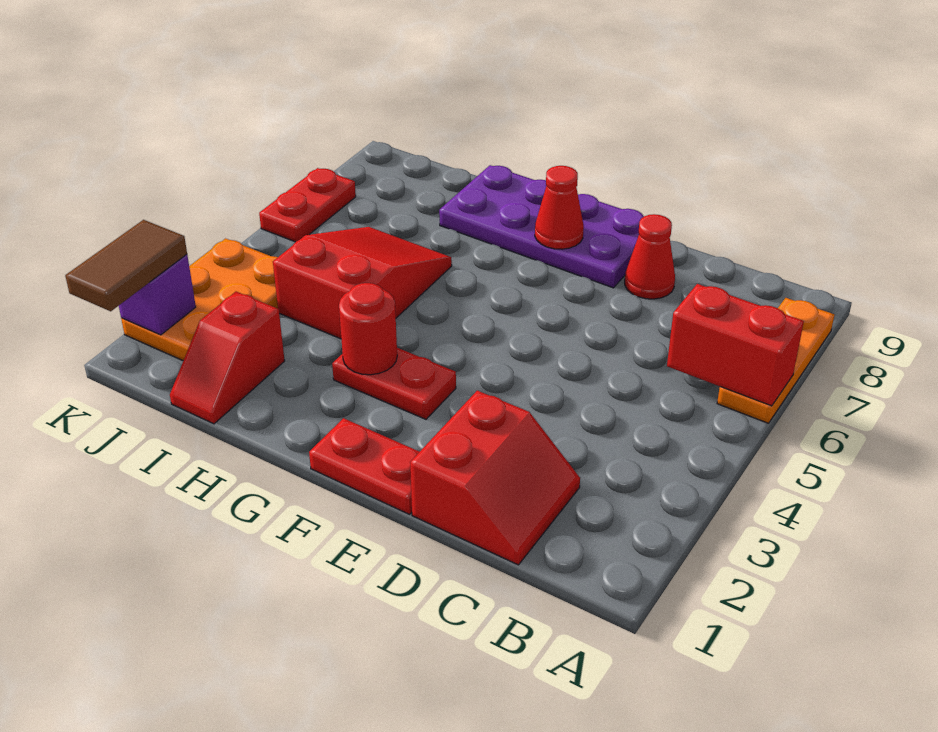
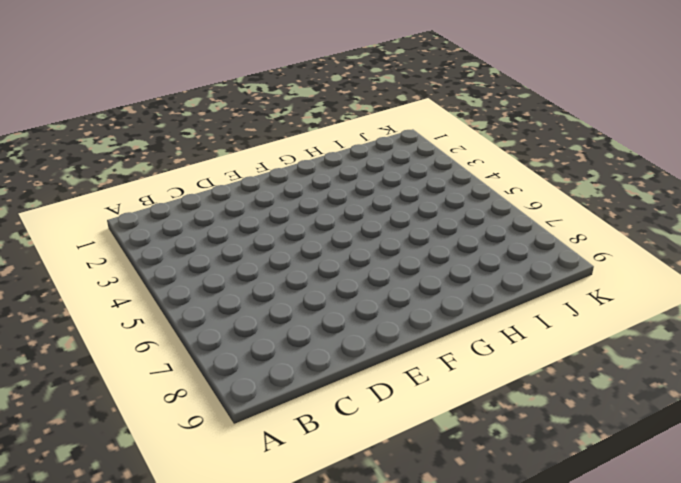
none -> orange 1x3 plate [717,298,834,423]
none -> red 2x2 slope [410,391,580,565]
none -> red 1x1 cone [625,214,675,299]

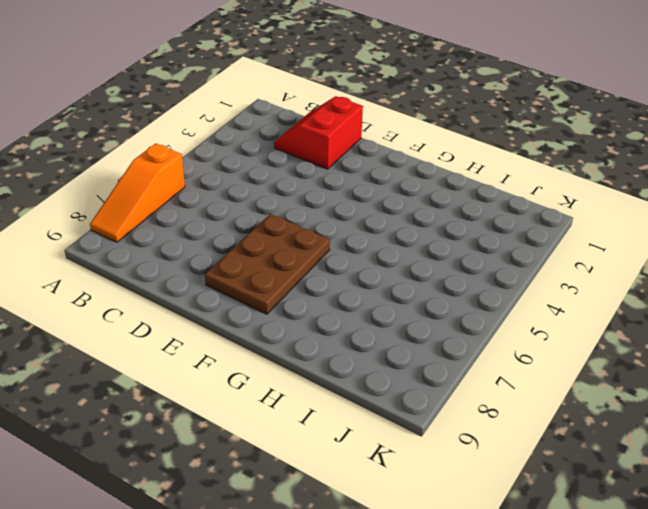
orange 1x3 slope [90,143,185,242] -> orange 1x3 plate [717,298,834,423]
brown 2x3 plate [205,214,330,314] -> purple 2x4 plate [439,165,644,288]
none -> red 1x1 cone [625,214,675,299]
none -> red 1x2 plate [309,418,419,514]
none -> red 1x2 plate [332,348,456,419]

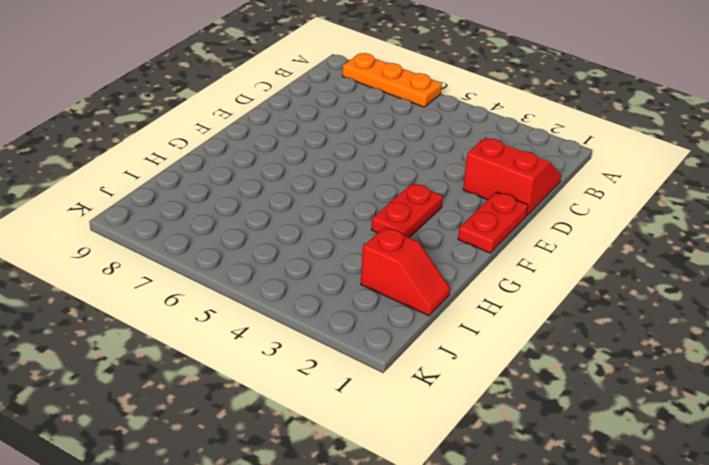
none -> red 1x1 cone [625,214,675,299]
none -> purple 2x4 plate [439,165,644,288]
none -> red 2x3 slope [273,227,452,339]

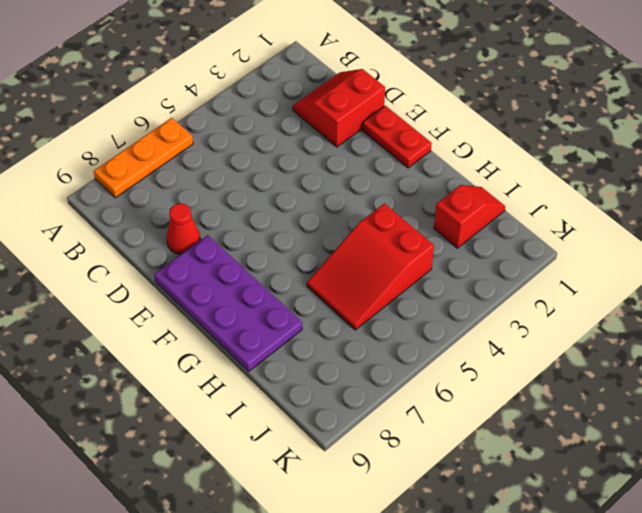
none -> red 1x2 plate [332,348,456,419]
none -> orange 2x3 plate [121,238,278,361]
none -> red 1x2 plate [259,168,356,242]

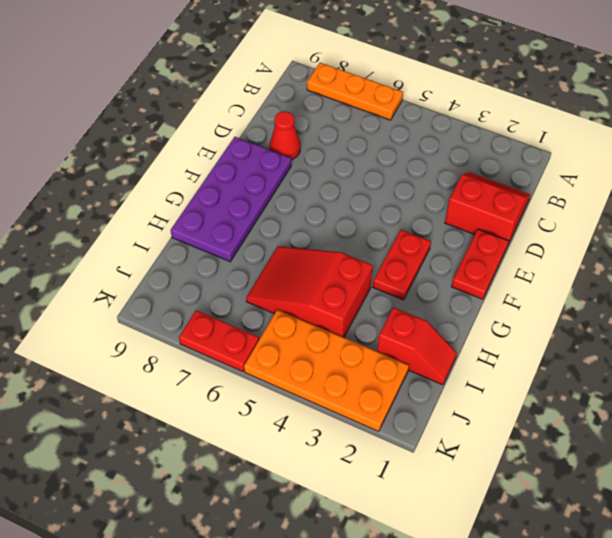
orange 2x4 plate [244,310,409,431] -> orange 2x3 plate [121,238,278,361]
none -> red 1x2 brick [667,284,804,406]
none -> red 1x1 cone [535,166,584,249]
none -> red 1x1 round brick [339,283,397,375]

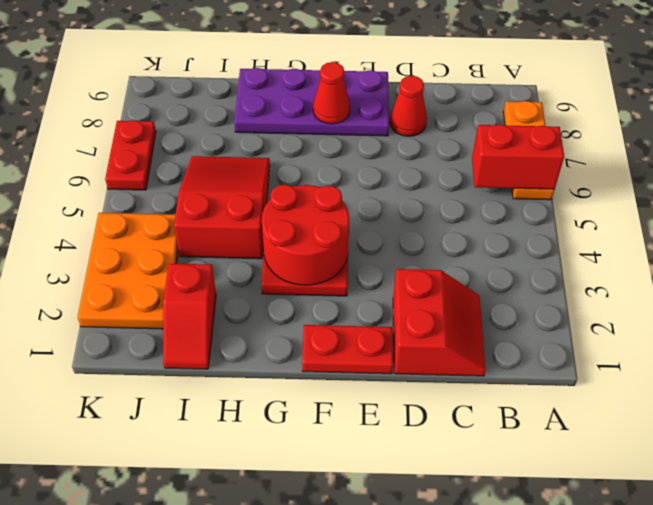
red 2x2 round brick [262,185,349,285] -> red 1x1 round brick [339,283,397,375]
none -> purple 1x1 brick [119,254,196,335]
none -> brown 1x2 tile [65,220,187,311]

